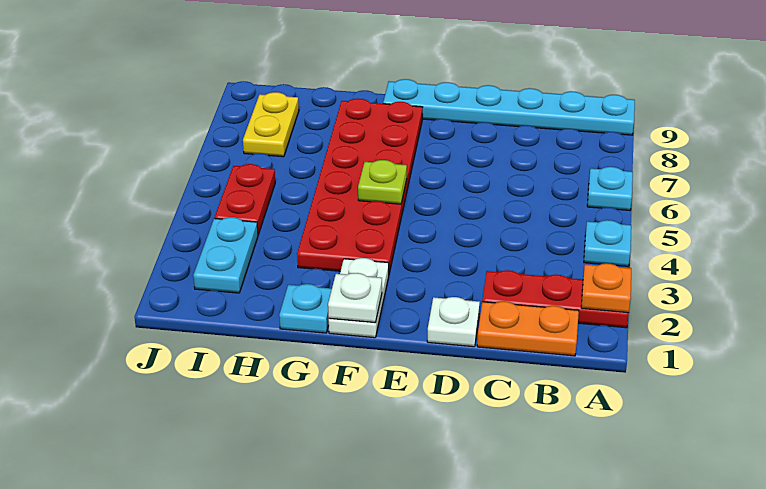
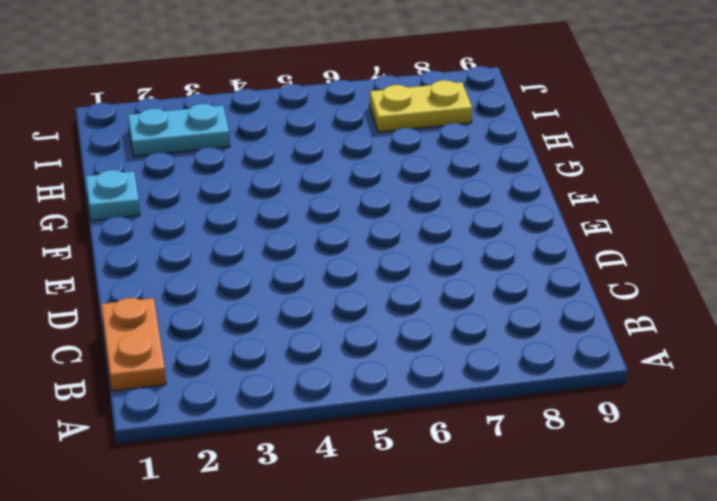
none -> red 1x3 plate [482,270,629,328]
none -> cyan 1x1 plate [584,220,631,266]
none -> cyan 1x1 plate [587,167,633,210]

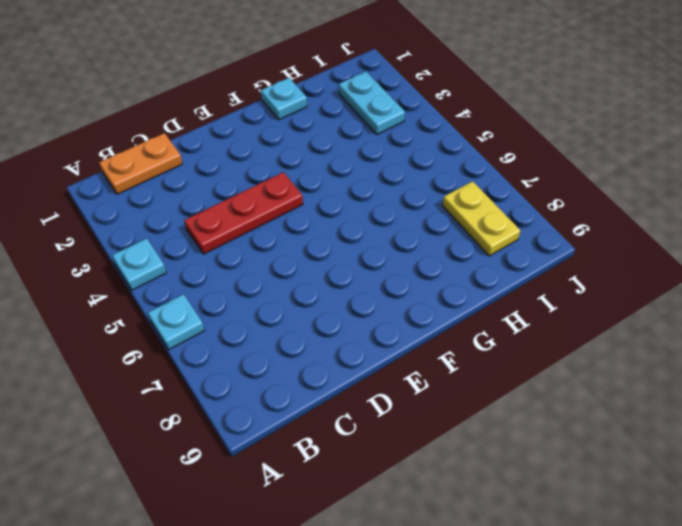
red 1x3 plate [184,172,303,254] -> red 1x3 plate moved to [482,270,629,328]
none -> cyan 1x6 plate [383,79,635,135]
none -> white 1x1 plate [427,297,480,347]
none -> white 1x2 plate [329,258,389,338]

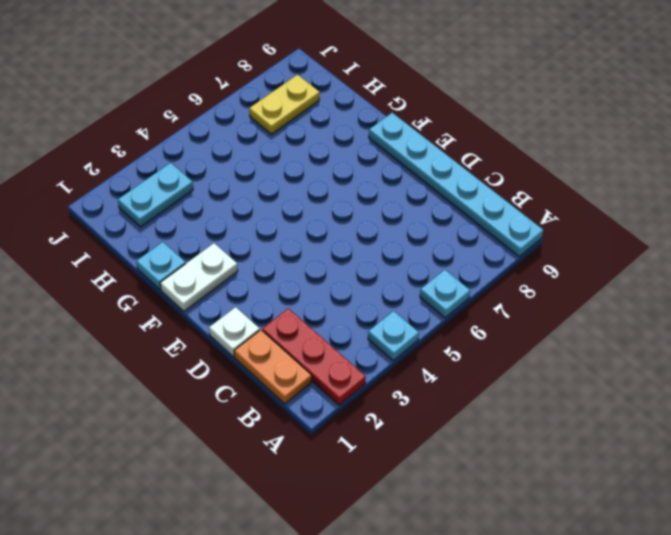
none -> red 2x6 plate [297,98,422,273]
none -> red 1x2 plate [214,164,275,234]
none -> orange 1x1 plate [581,263,631,313]

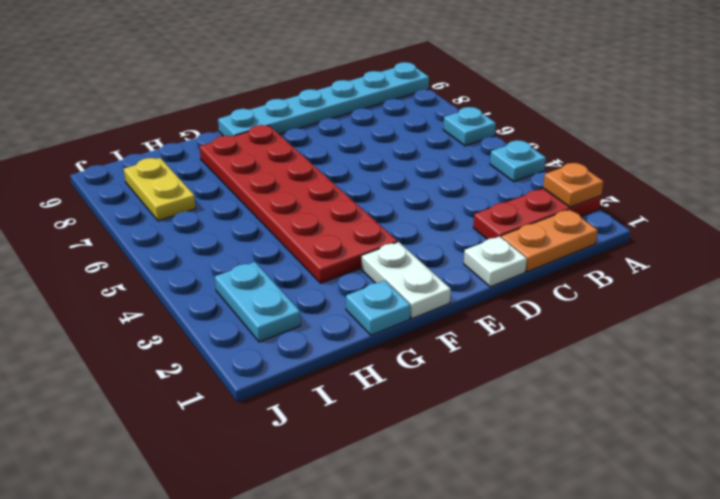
none -> red 1x2 plate [214,164,275,234]
none -> white 1x1 plate [328,273,382,323]
none -> lime 1x1 plate [358,160,407,204]

